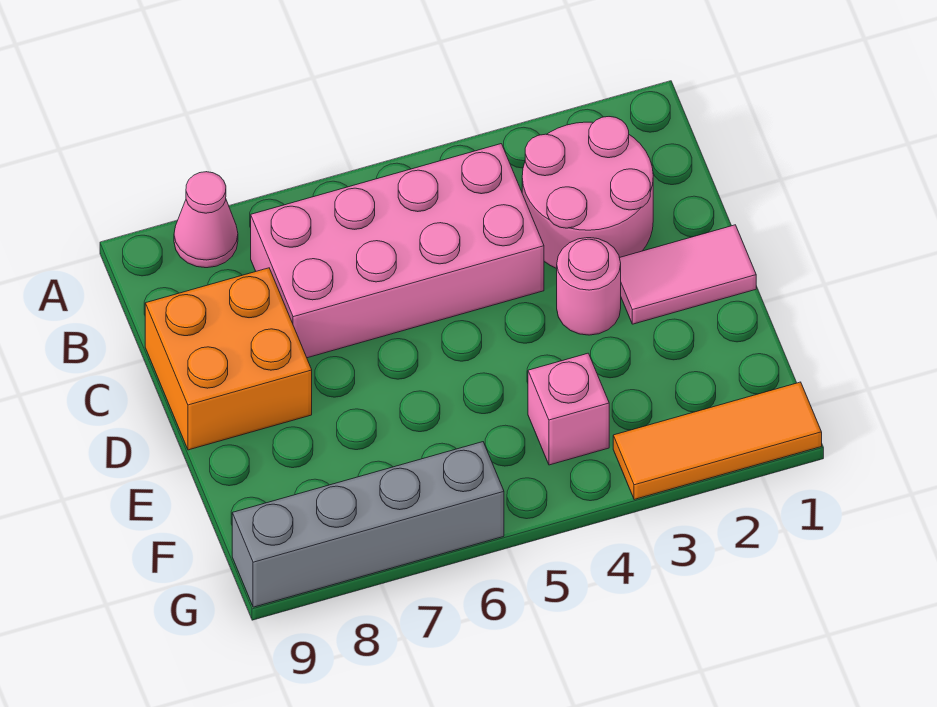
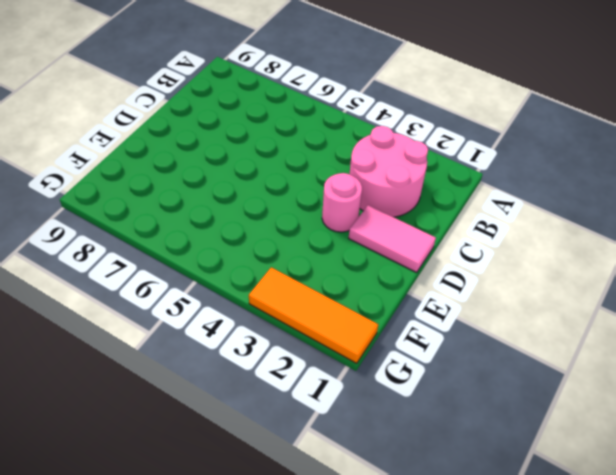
none -> pink 1x1 cone [174,172,238,268]
none -> pink 2x4 brick [251,144,544,358]

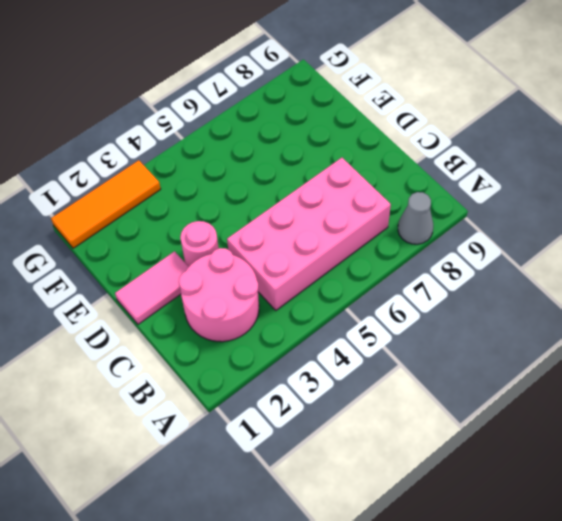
grey 1x1 cone [398,192,433,244] -> pink 1x1 cone [174,172,238,268]
none -> orange 2x2 brick [145,268,312,450]
none -> pink 1x1 brick [528,353,609,465]

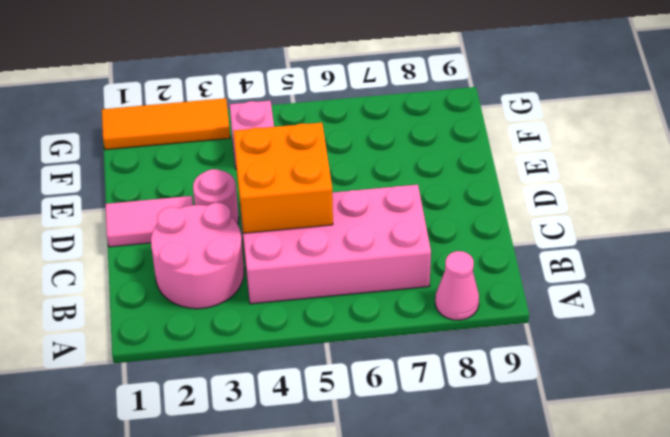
orange 2x2 brick [234,123,333,233] -> orange 2x2 brick moved to [145,268,312,450]
none -> grey 1x4 brick [232,442,504,607]

